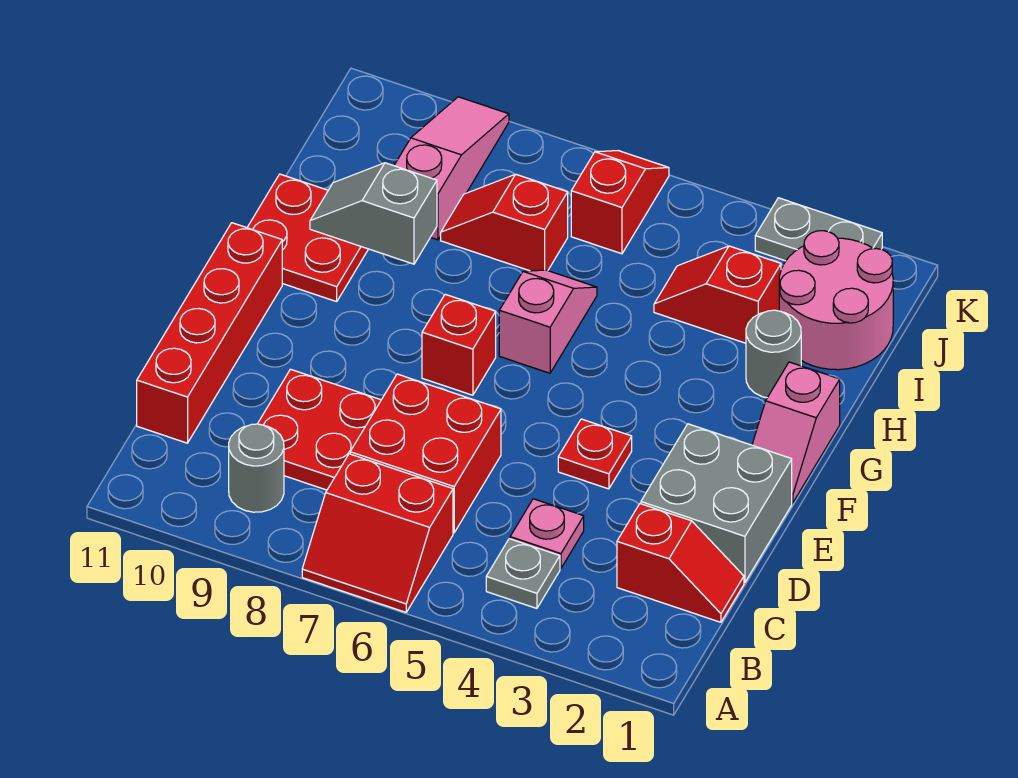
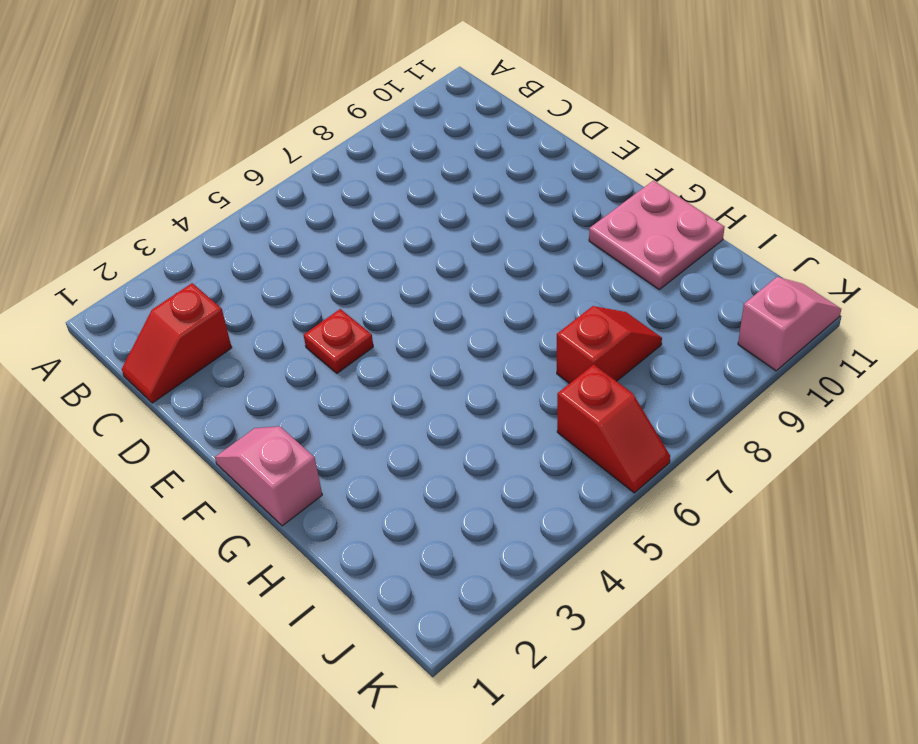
pink 2x2 plate [589,181,725,290] -> red 2x2 plate [247,174,368,302]
pink 1x2 slope [738,277,841,371] -> pink 1x2 slope turned to [499,270,597,373]
none -> red 2x2 slope [302,454,453,612]
none -> grey 1x1 plate [486,539,560,608]
none -> grey 1x1 round brick [229,424,284,512]

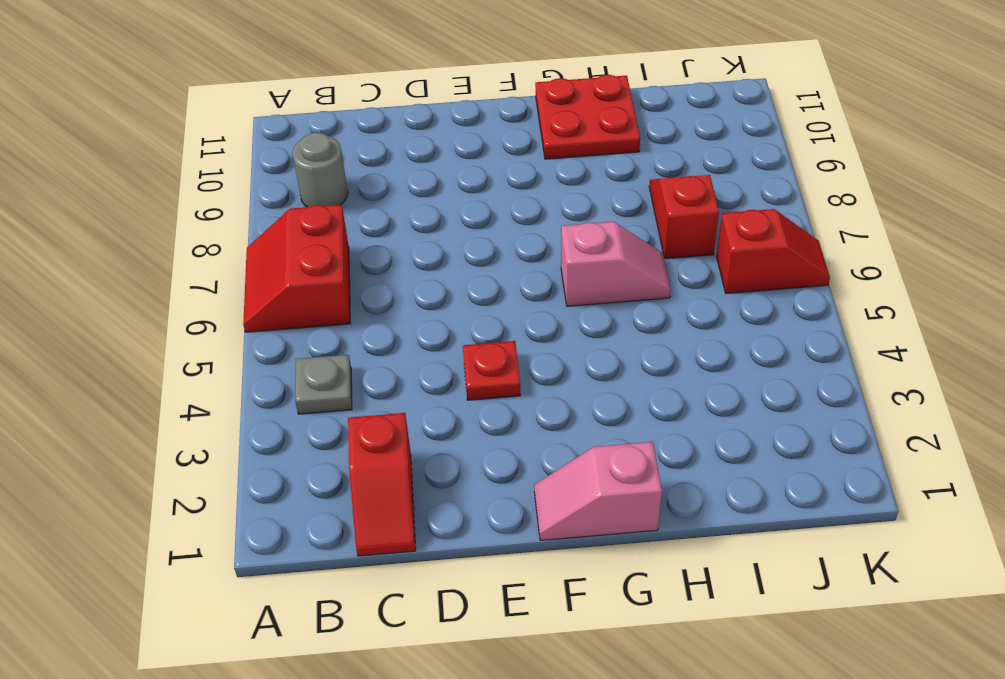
none -> pink 1x1 plate [510,499,584,569]
none -> red 2x2 brick [350,374,501,533]
none -> red 2x2 plate [258,369,381,490]

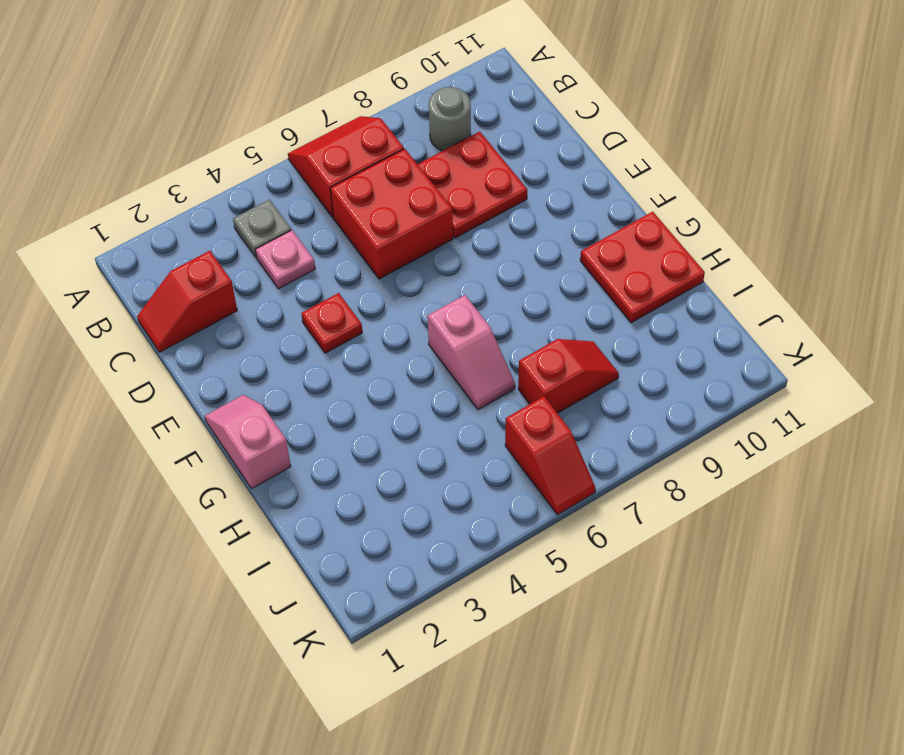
none -> red 1x4 brick [137,223,282,443]
none -> grey 2x2 brick [641,424,792,582]
none -> red 1x1 brick [422,294,496,395]

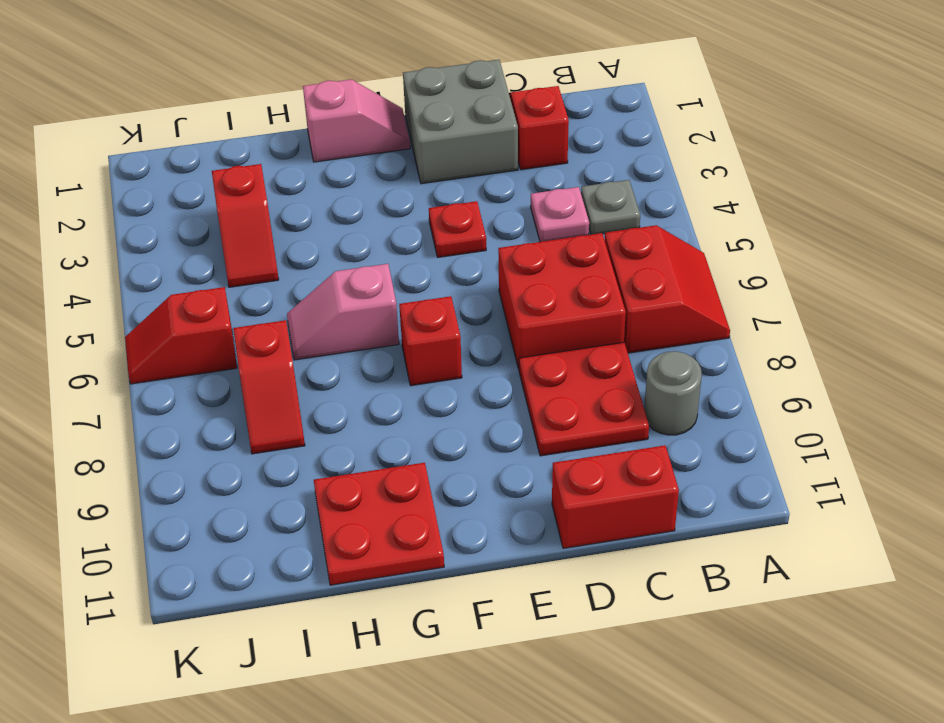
red 1x2 brick [552,445,679,548] -> red 1x4 brick [137,223,282,443]
none -> grey 1x1 round brick [746,310,801,398]
none -> pink 2x2 round brick [779,231,893,370]
none -> pink 1x3 slope [394,97,509,240]

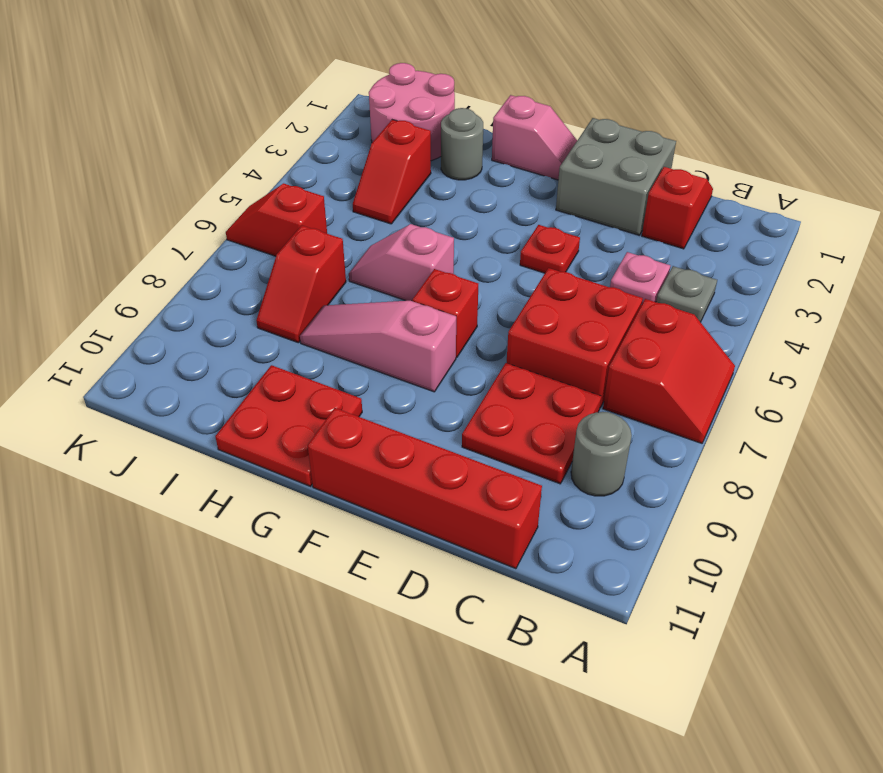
pink 1x3 slope [300,301,456,392] -> pink 1x3 slope moved to [394,97,509,240]
none -> grey 1x2 plate [755,198,882,261]
none -> grey 1x2 slope [310,163,437,264]

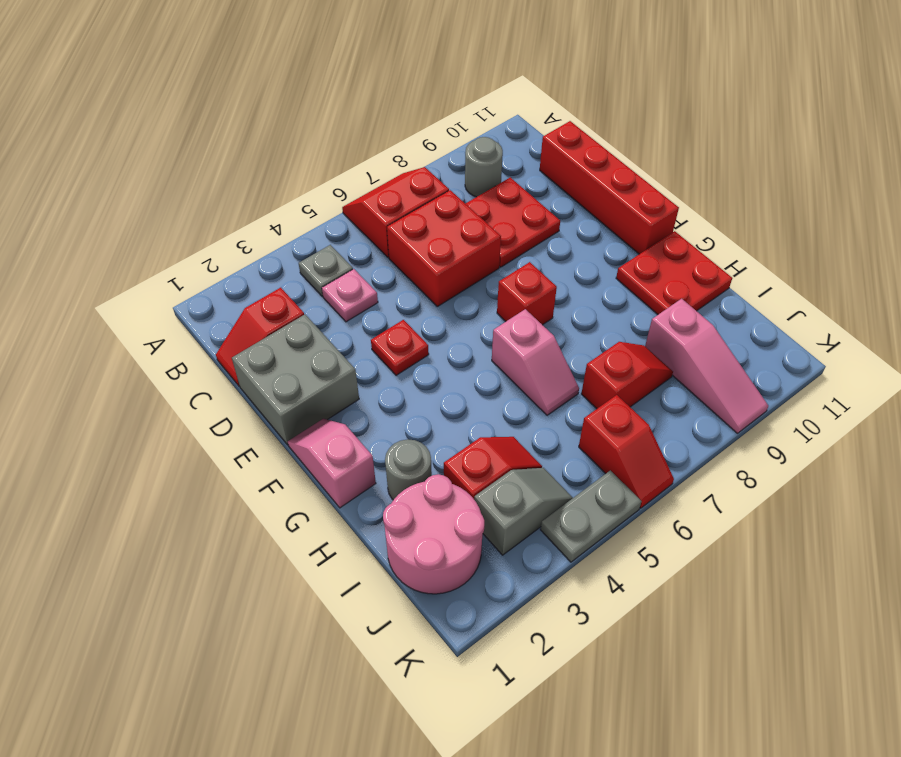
grey 1x2 slope [474,468,573,555] -> grey 1x2 slope moved to [310,163,437,264]
grey 1x2 plate [540,470,642,562] -> grey 1x2 plate moved to [755,198,882,261]

